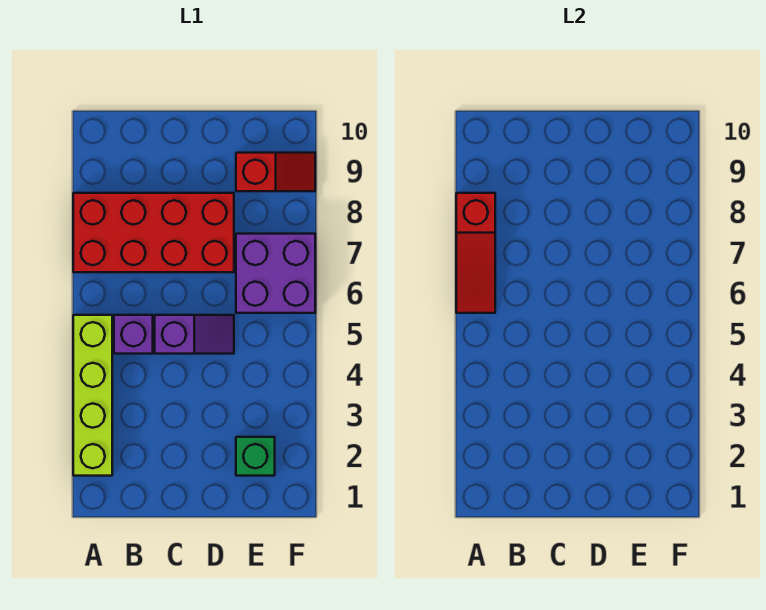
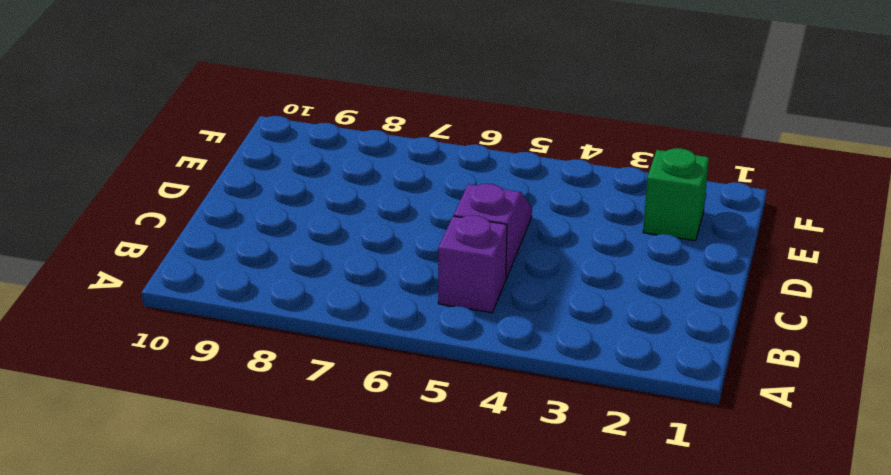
none -> lime 1x4 brick [73,315,112,476]
none -> red 2x4 brick [73,193,234,272]

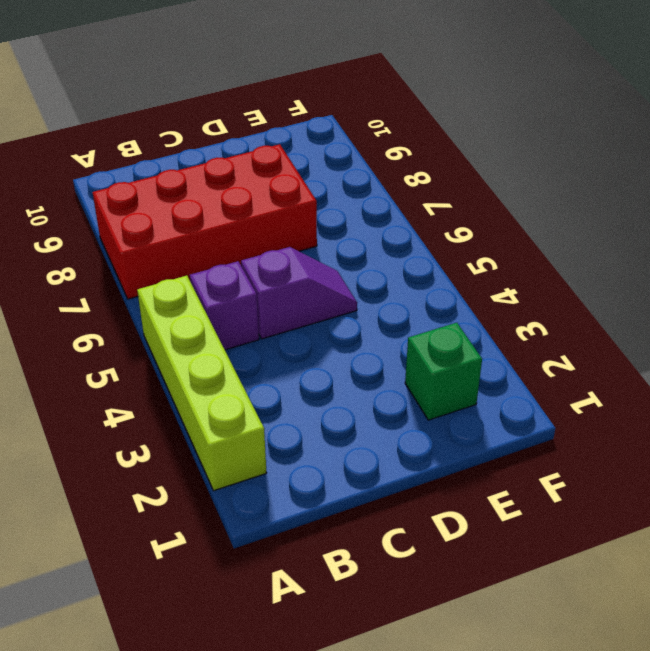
none -> purple 2x2 brick [236,234,315,313]
none -> red 1x2 slope [236,153,315,191]

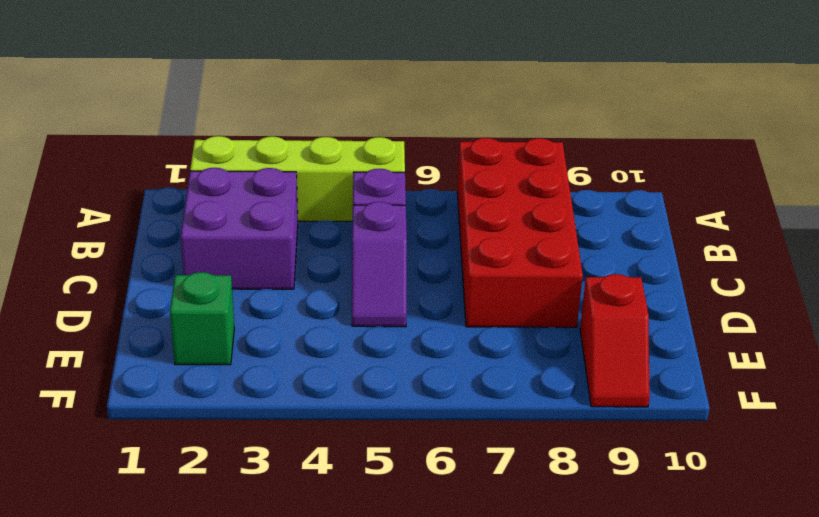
purple 2x2 brick [181,168,298,289] -> purple 2x2 brick moved to [236,234,315,313]
none -> red 1x3 slope [456,193,495,313]

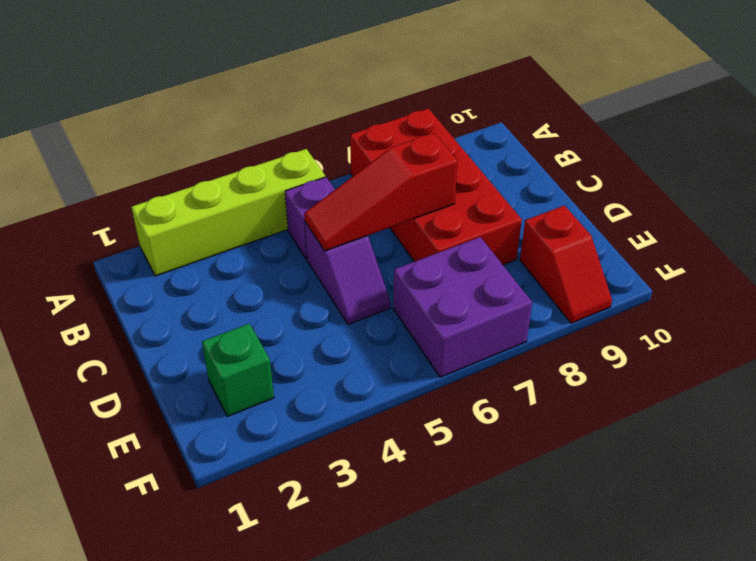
red 1x3 slope [304,133,458,251] -> red 1x3 slope moved to [456,193,495,313]

